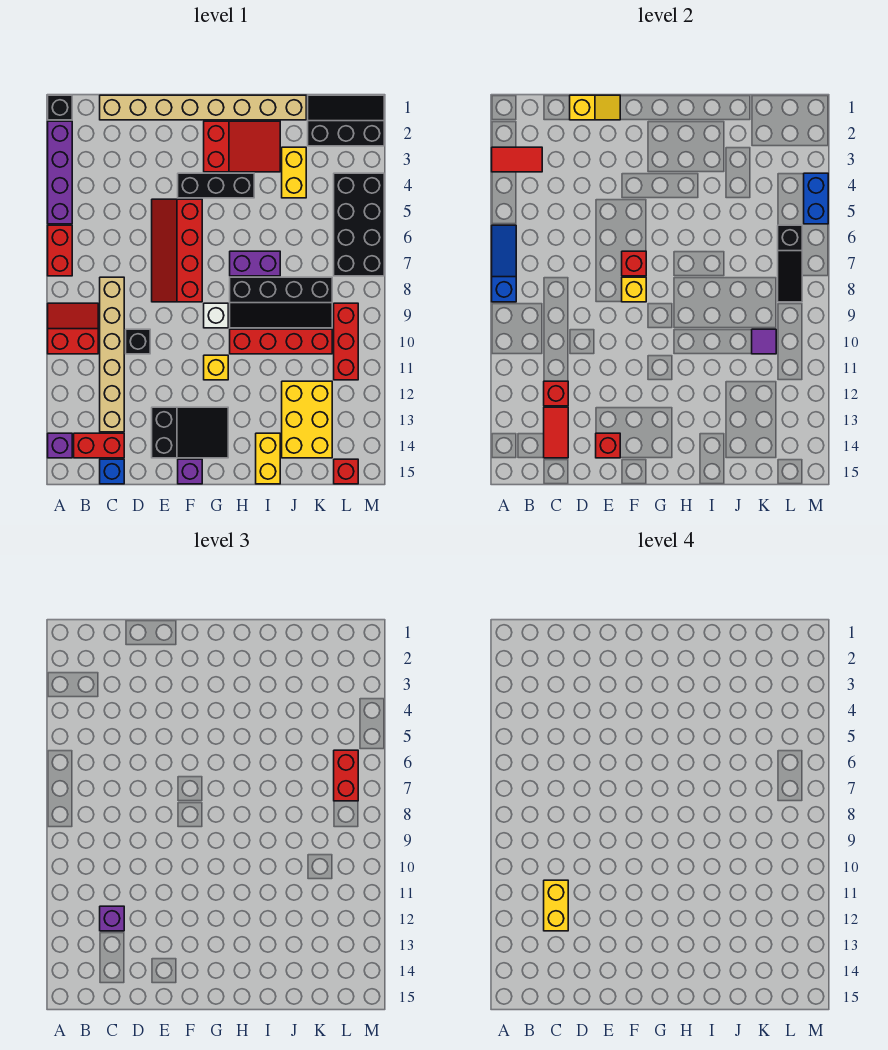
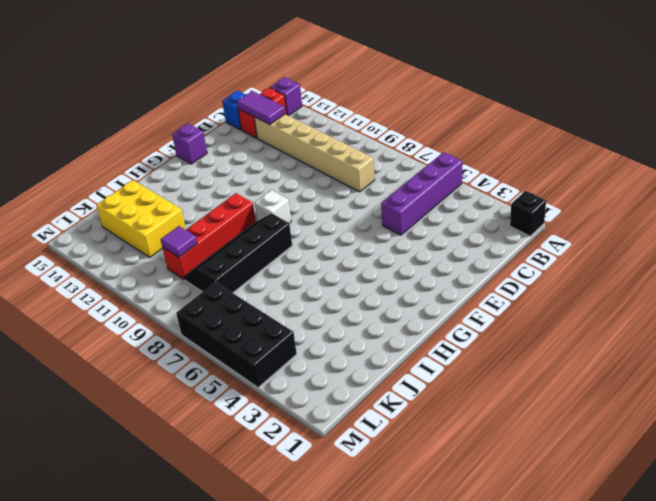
purple 1x4 brick [381,152,462,235] -> purple 1x4 brick turned to [48,121,72,224]
purple 1x2 tile [237,91,285,124] -> red 1x2 tile [544,407,568,458]
none -> red 1x2 brick [48,225,72,276]
none -> red 2x2 slope [48,303,98,354]
none -> tan 1x8 brick [100,95,306,120]
none -> black 1x1 brick [126,329,150,354]

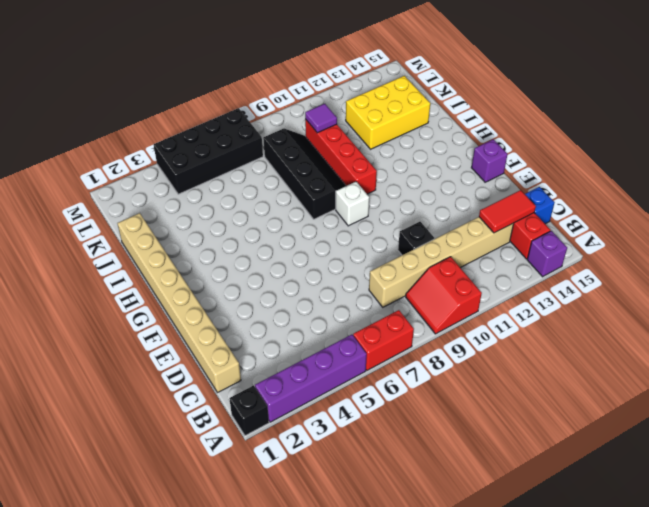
none -> red 2x4 slope [152,199,202,302]
none -> black 2x3 slope [152,407,228,458]
none -> black 1x3 brick [178,173,254,198]
none -> red 2x3 slope [204,121,280,172]

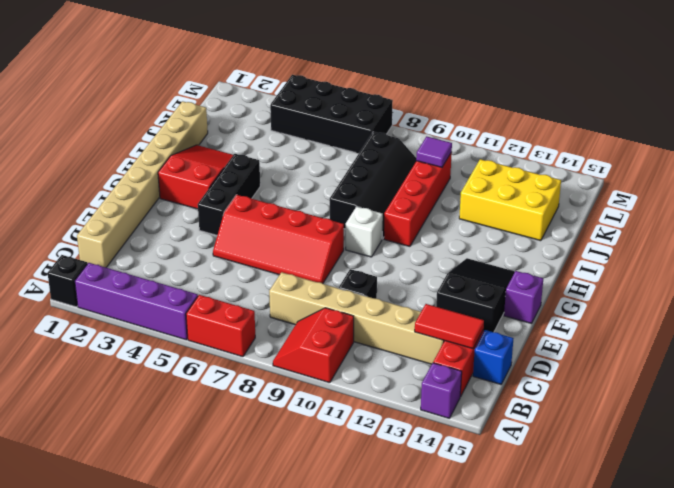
none -> yellow 1x1 brick [204,355,228,380]
none -> purple 1x2 brick [230,251,280,276]
none -> yellow 1x2 brick [256,433,280,484]
none -> yellow 1x2 brick [282,147,306,198]

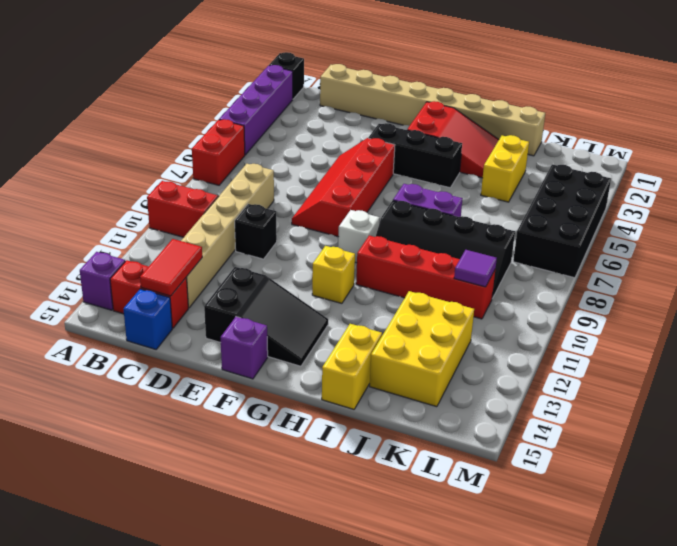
none -> black 2x3 slope [308,95,384,146]
none -> red 1x3 brick [334,303,358,380]
none -> red 1x1 brick [334,459,358,484]
none -> red 1x2 tile [492,147,542,172]

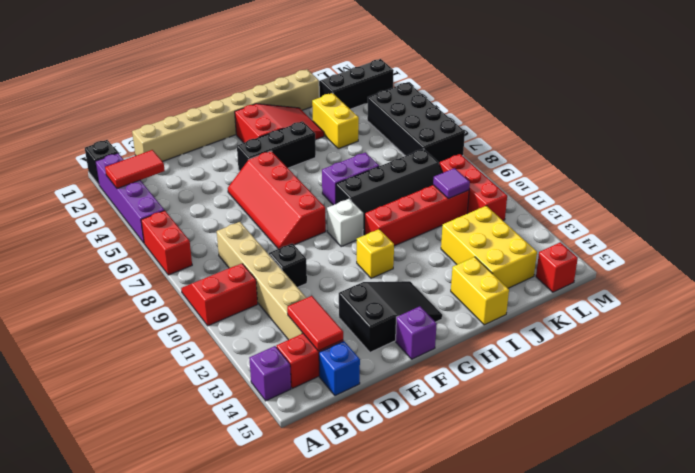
none -> blue 1x3 slope [492,225,516,302]
none -> red 1x1 brick [544,381,568,406]
none -> yellow 1x2 slope [570,95,620,120]
none -> red 1x1 brick [596,433,620,458]

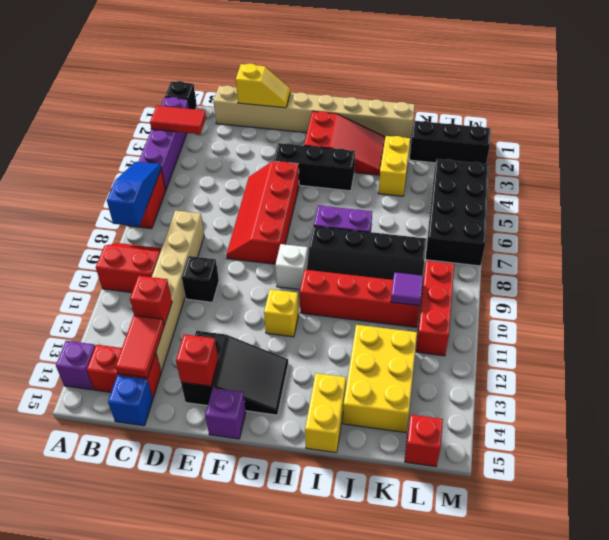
none -> red 1x1 brick [622,251,646,276]
none -> yellow 1x1 brick [622,277,646,302]
none -> black 1x3 slope [778,225,802,302]
none -> blue 1x2 brick [804,173,828,224]

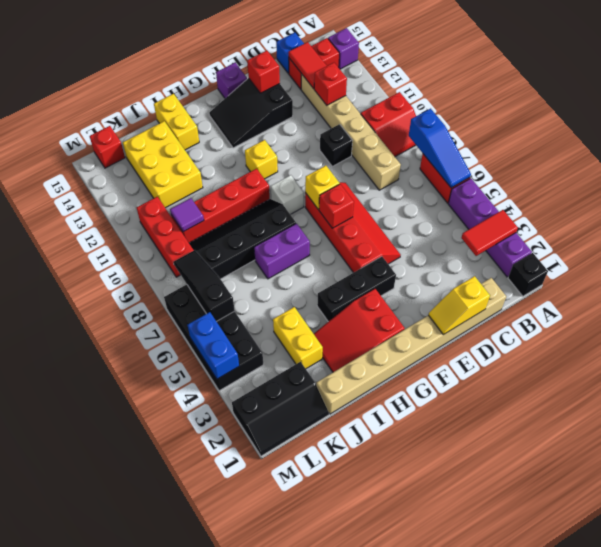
none -> purple 1x1 brick [100,906,124,931]
none -> red 1x2 brick [334,750,358,801]
none -> yellow 1x2 brick [544,880,568,931]

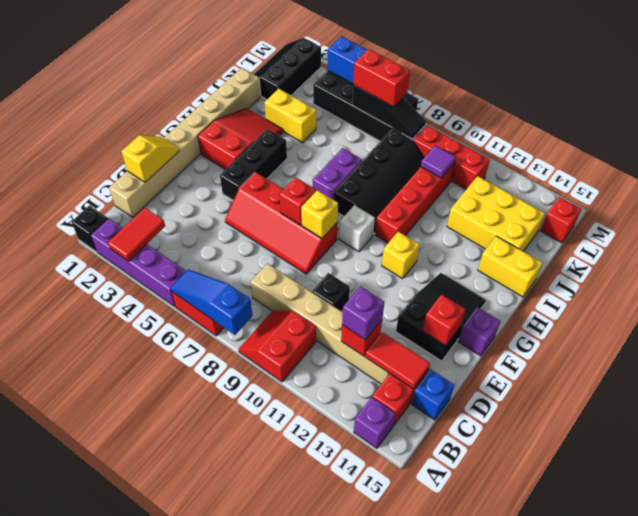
none -> yellow 1x2 brick [544,880,568,931]

